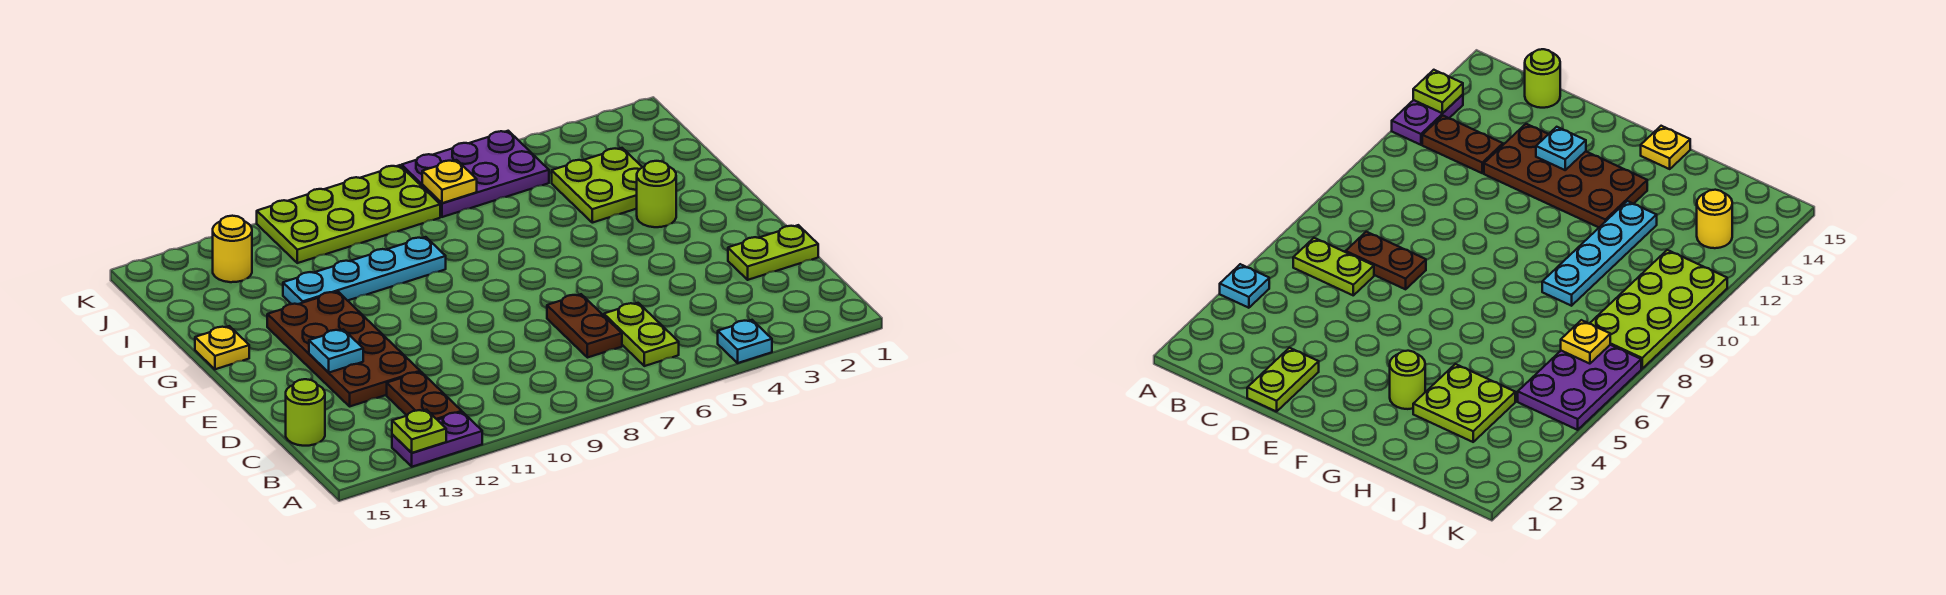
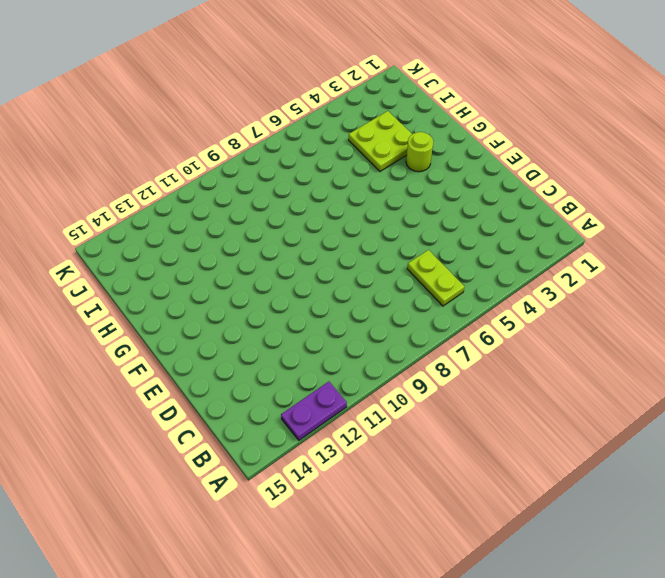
none -> cyan 1x1 plate [718,320,772,363]
none -> brown 1x2 plate [387,372,462,420]
none -> brown 1x2 plate [547,294,622,358]

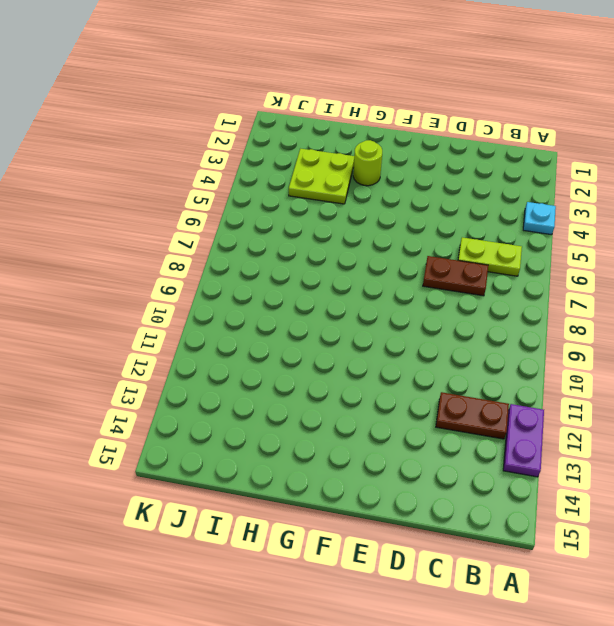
none -> lime 1x1 round brick [286,379,325,446]
none -> lime 1x2 plate [728,225,818,280]
none -> brown 2x4 plate [267,292,420,406]

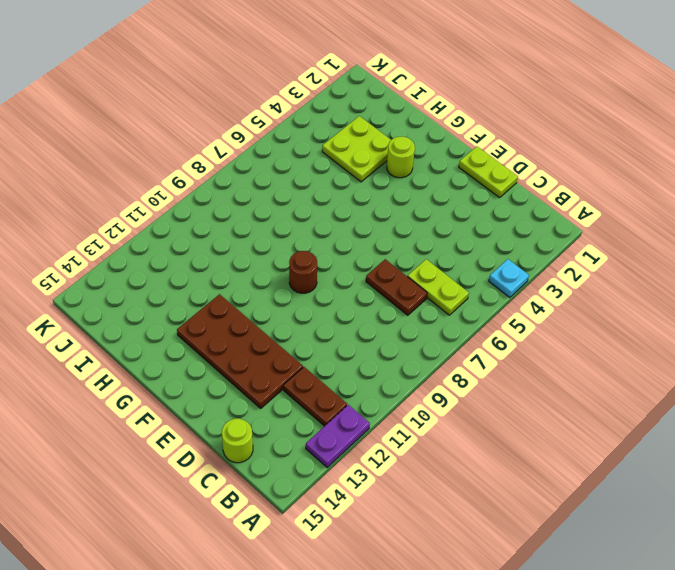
lime 1x2 plate [459,146,518,198] -> lime 1x2 plate turned to [728,225,818,280]
brown 1x1 round brick [289,251,317,293] -> none
none -> yellow 1x1 plate [195,326,249,369]
none -> cyan 1x4 plate [283,237,446,304]
none -> purple 2x3 plate [402,131,549,217]

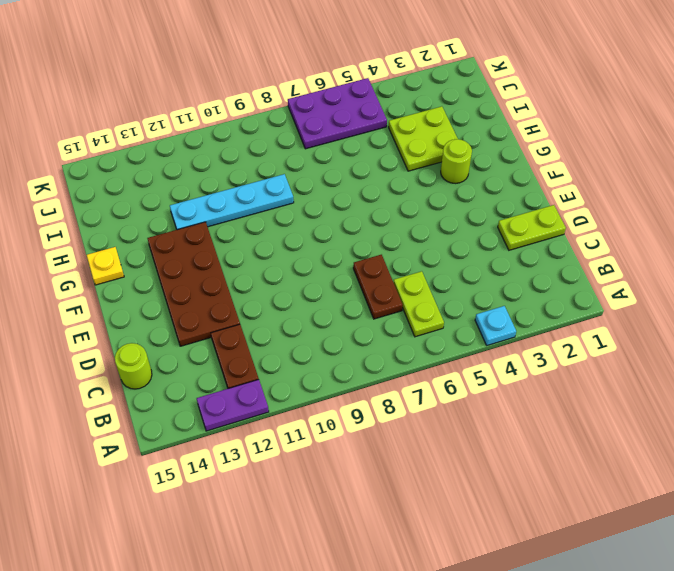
none -> lime 2x4 plate [257,165,440,263]
none -> yellow 1x1 round brick [213,216,252,282]
none -> lime 1x1 plate [392,410,446,453]

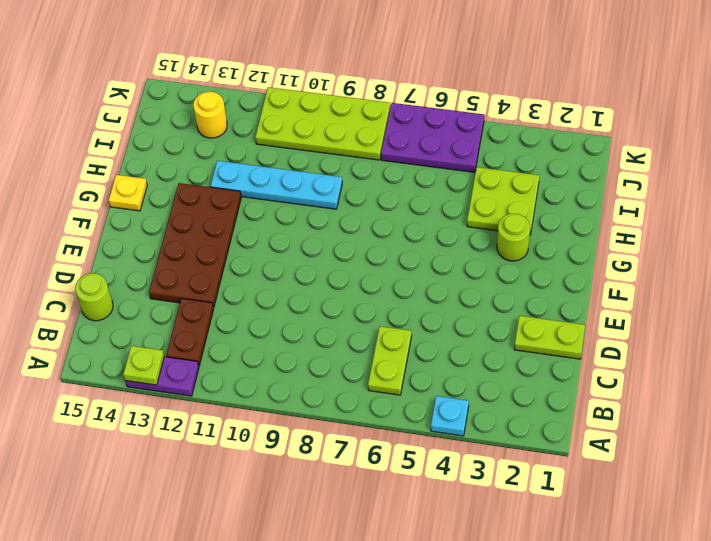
none -> brown 1x2 plate [547,294,622,358]
none -> cyan 1x1 plate [309,329,363,373]
none -> yellow 1x1 plate [422,160,477,203]

